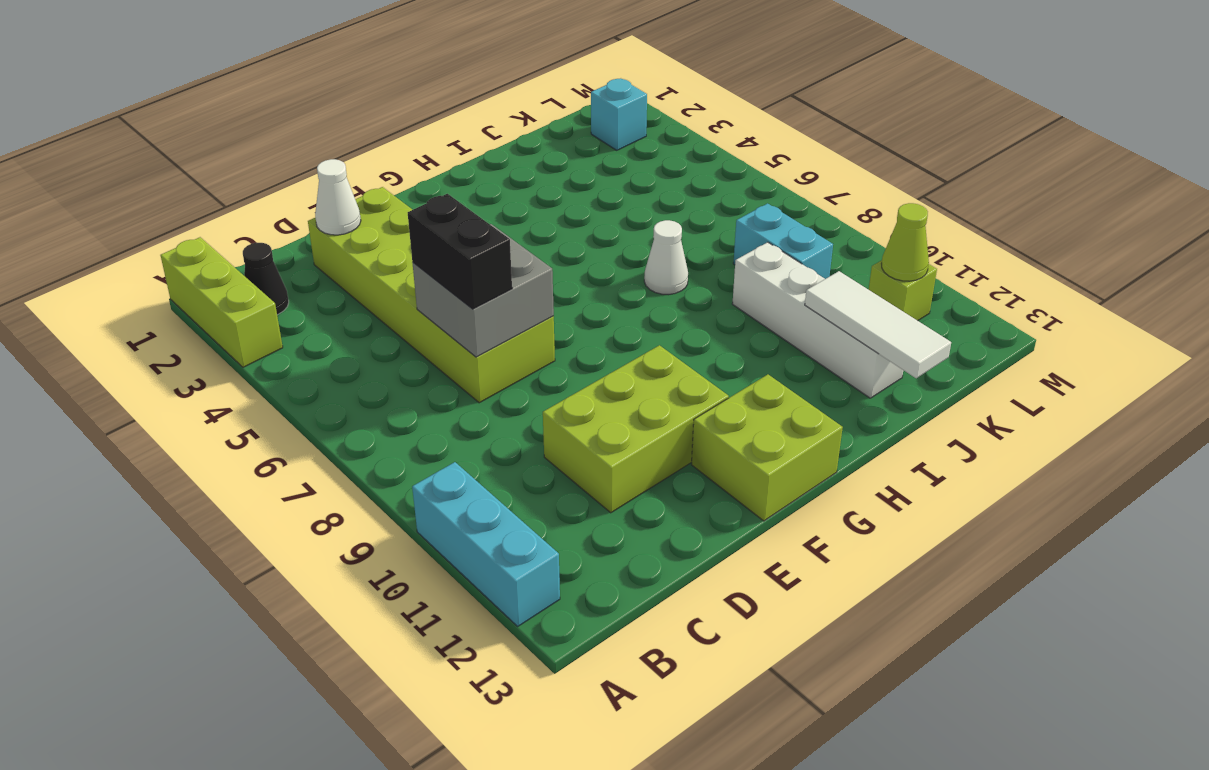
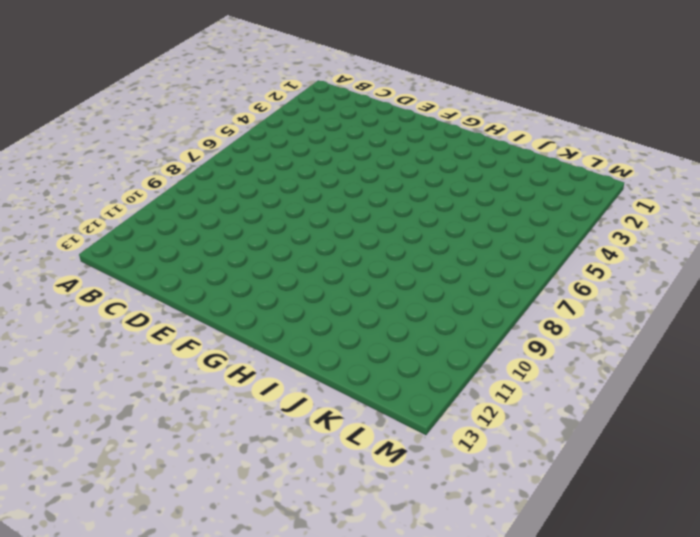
none -> lime 1x3 brick [160,237,283,367]
none -> cyan 1x3 brick [412,462,560,626]
none -> black 1x1 cone [243,243,289,315]

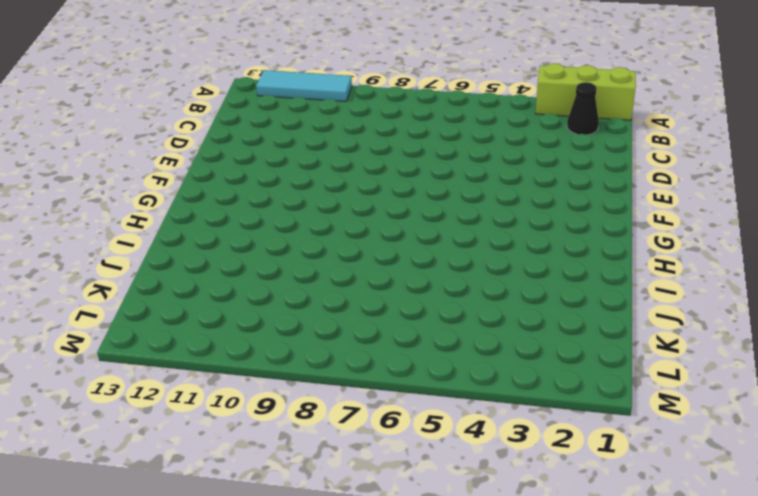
cyan 1x3 tile [256,70,352,102] -> cyan 1x3 brick [412,462,560,626]
none -> lime 2x6 brick [308,187,555,403]
none -> lime 2x3 brick [543,345,729,513]
none -> lime 2x2 brick [692,374,843,521]

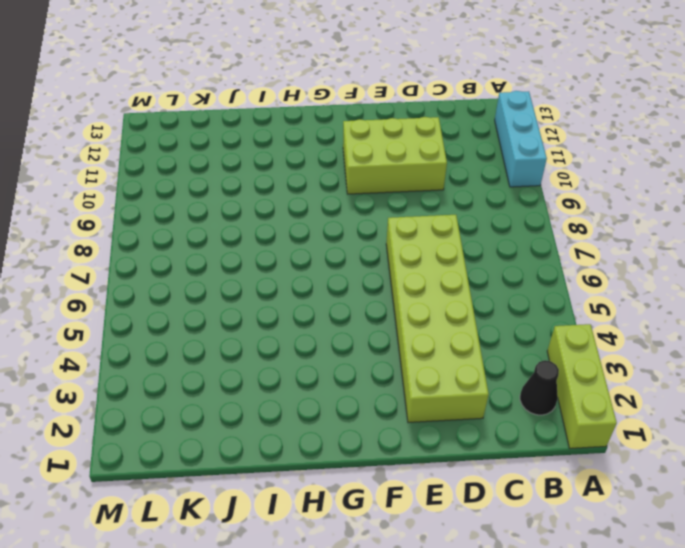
none -> lime 2x2 brick [692,374,843,521]
none -> white 1x1 cone [644,220,688,294]
none -> white 1x4 brick [732,242,903,398]

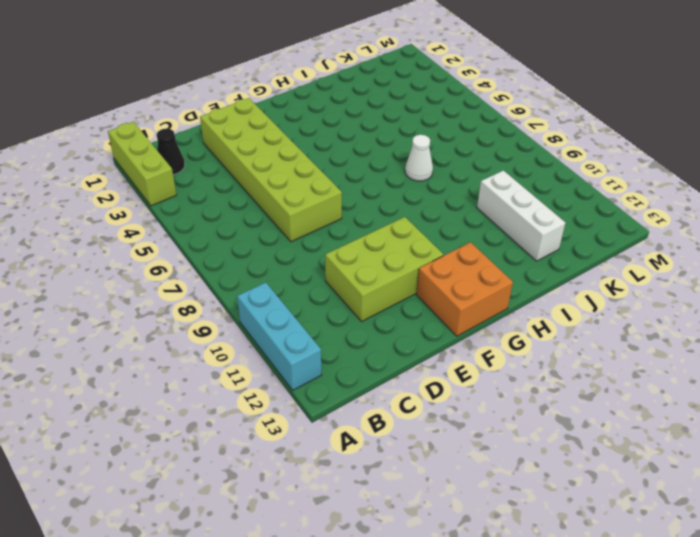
orange 2x2 brick [417,242,513,336] -> lime 2x2 brick [692,374,843,521]
white 1x3 brick [477,171,565,261] -> white 1x4 brick [732,242,903,398]
none -> cyan 1x2 brick [733,203,833,279]
none -> cyan 1x1 brick [591,79,647,150]
none -> lime 1x1 brick [869,260,937,321]

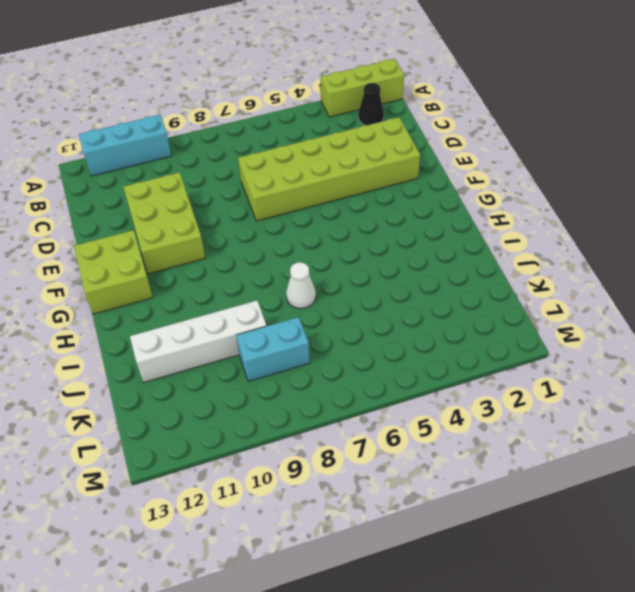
none -> cyan 1x1 brick [591,79,647,150]
none -> lime 1x1 brick [869,260,937,321]
none -> white 1x1 cone [315,159,361,235]

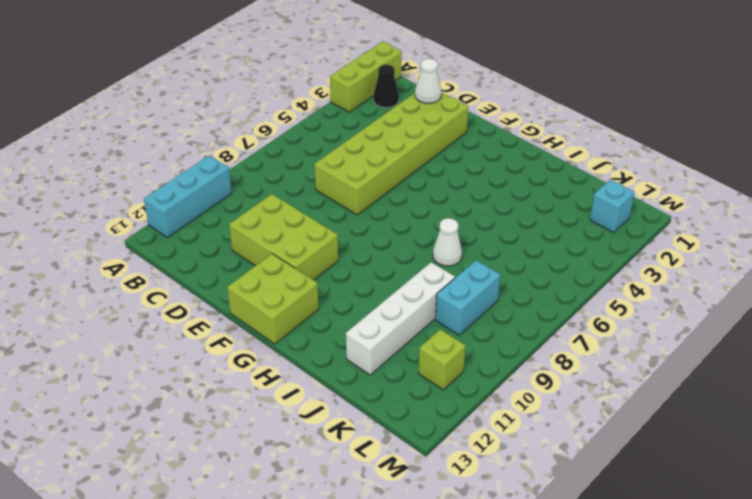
none -> grey 2x2 brick [413,224,554,357]
none -> white 1x3 tile [805,271,951,378]
none -> lime 1x1 cone [882,203,929,281]

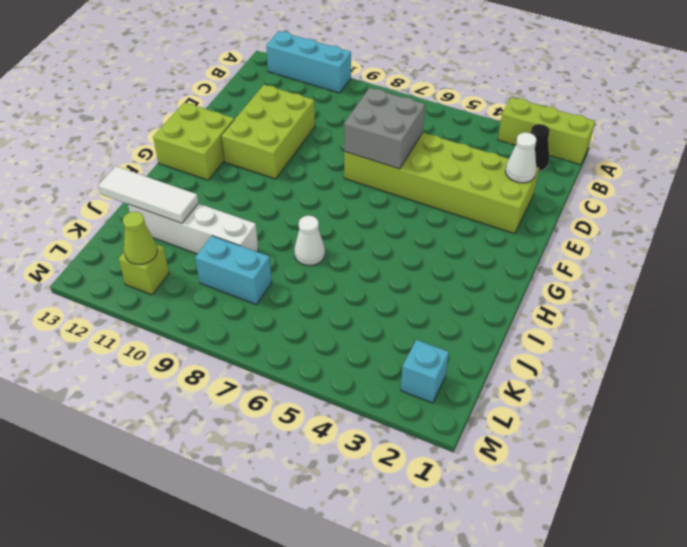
none -> black 1x2 brick [408,194,512,309]

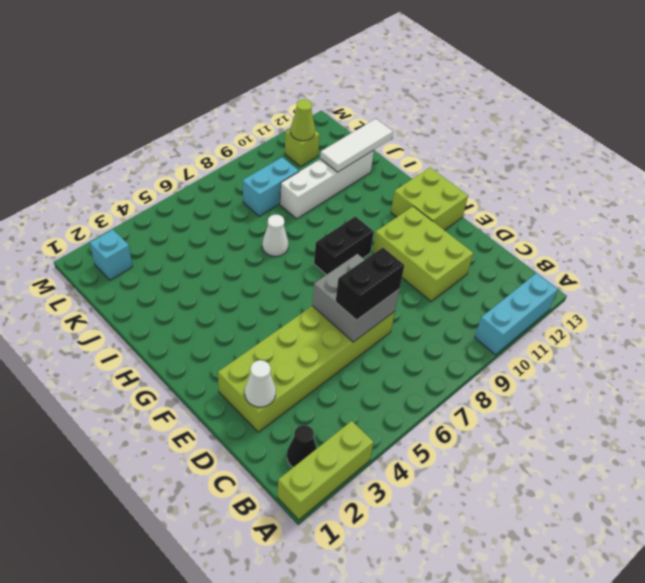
black 1x2 brick [314,216,374,275] -> none

